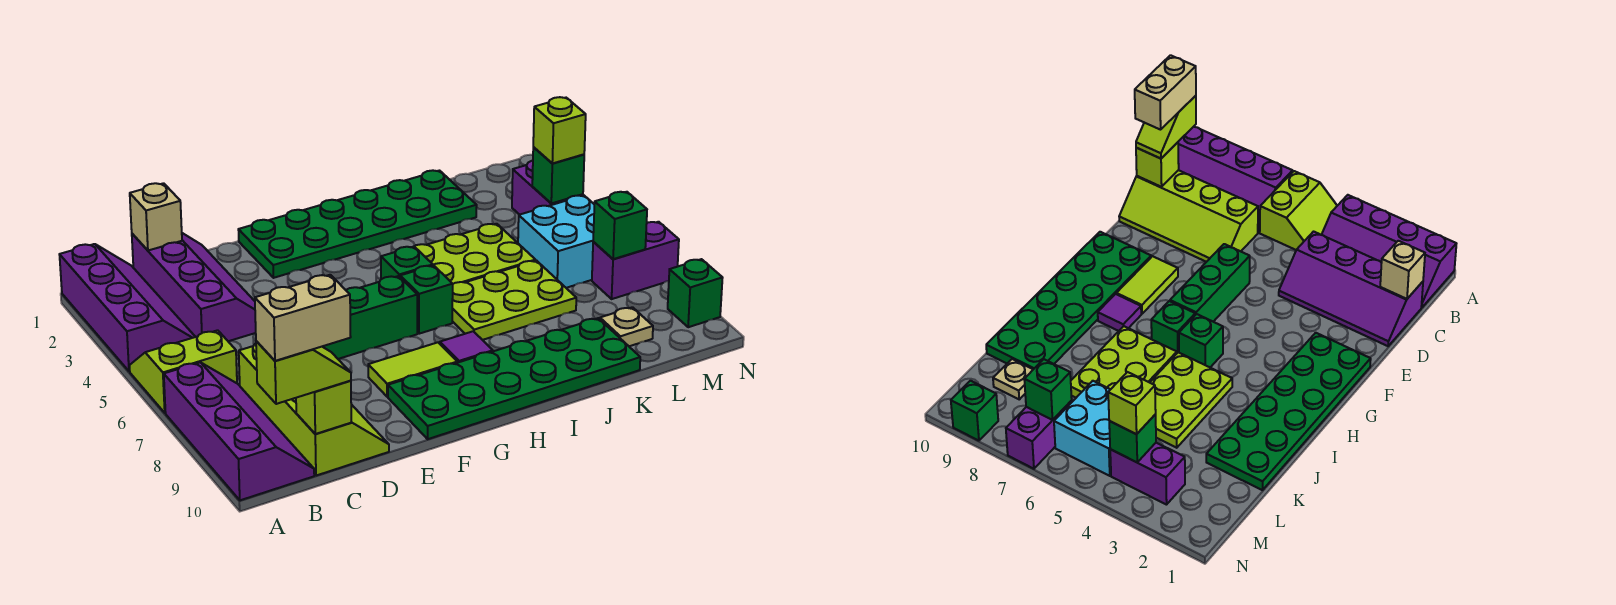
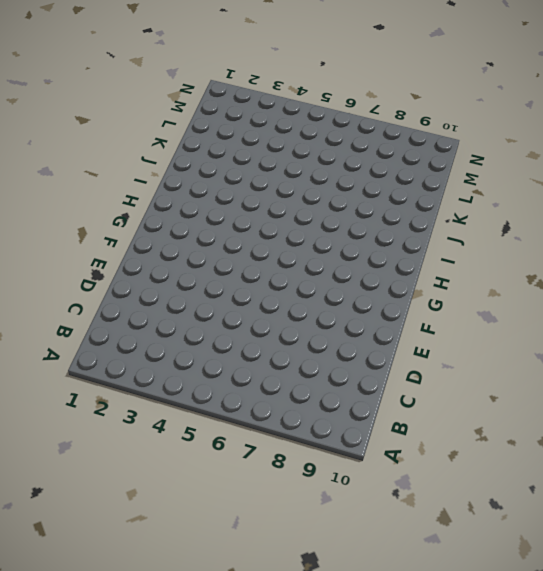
none -> purple 2x4 slope [59,244,195,371]
none -> lime 2x2 slope [130,330,237,413]
none -> purple 2x4 slope [164,362,314,500]

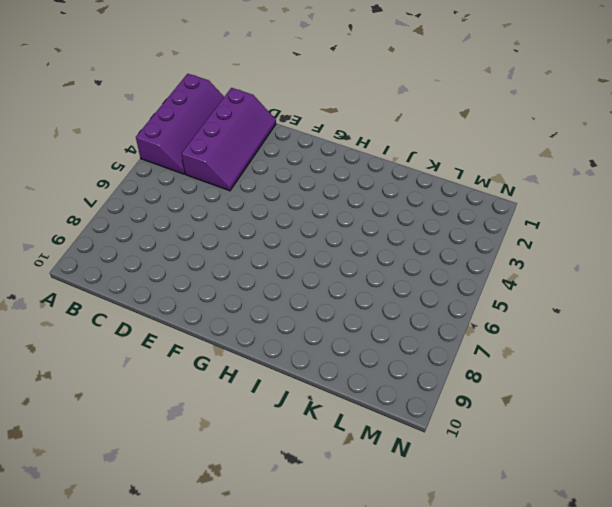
none -> lime 2x2 slope [130,330,237,413]
none -> purple 2x4 slope [164,362,314,500]
none -> lime 2x4 slope [239,344,389,476]

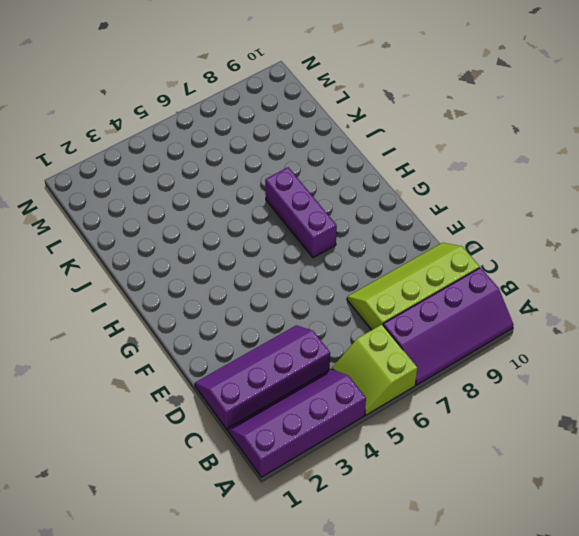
purple 2x4 slope [383,268,514,385] -> purple 2x4 slope turned to [164,362,314,500]
purple 1x3 brick [265,167,337,258] -> lime 2x3 plate [452,261,576,340]
none -> green 1x3 brick [322,276,417,359]
none -> green 2x6 plate [238,170,477,278]
none -> lime 1x2 tile [368,342,457,397]

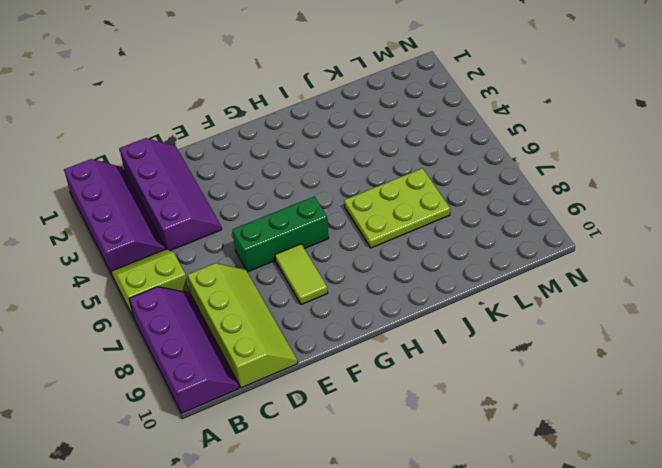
lime 1x2 tile [275,244,328,305] -> lime 1x2 tile turned to [368,342,457,397]
none -> green 2x6 plate [238,170,477,278]
none -> green 2x6 plate [388,318,640,439]
none -> green 1x1 brick [381,247,433,279]

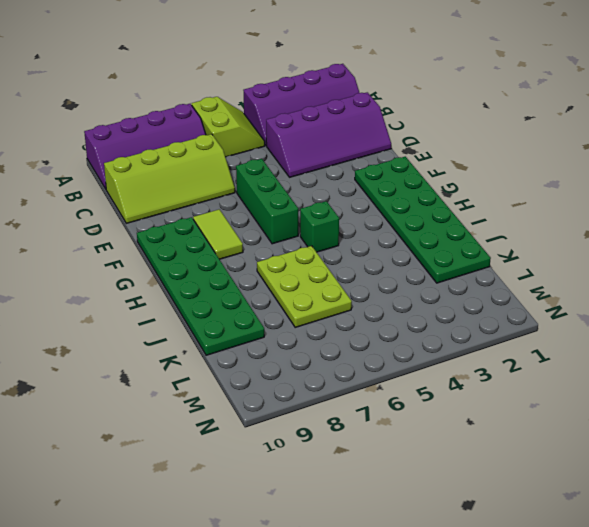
none -> green 1x1 brick [400,265,453,334]
none -> purple 1x1 tile [440,331,493,363]
none -> lime 2x3 plate [414,224,535,284]

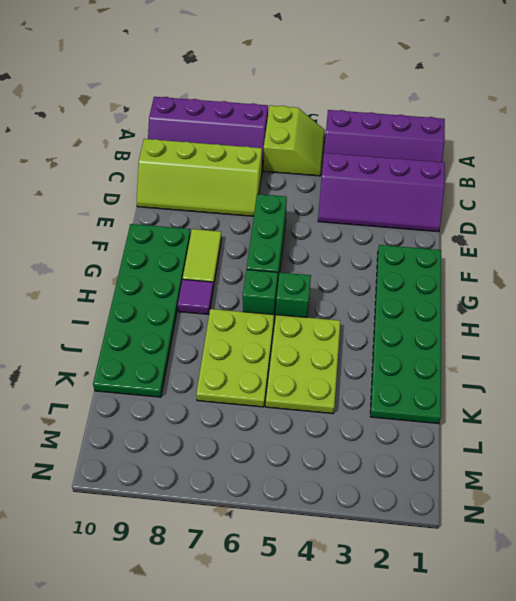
none -> cyan 2x2 brick [518,195,594,288]
none -> tan 1x1 plate [600,307,653,346]
none -> purple 1x2 brick [512,161,583,215]

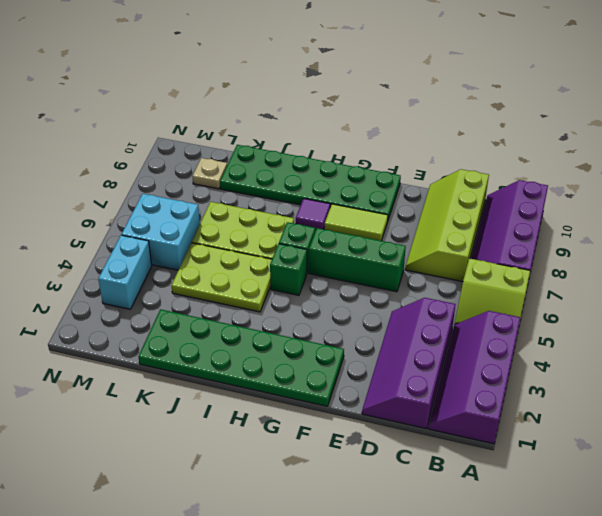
cyan 1x2 brick [98,235,152,309] -> purple 1x2 brick [512,161,583,215]
none -> purple 1x2 brick [592,222,679,299]
none -> green 1x1 brick [668,259,723,327]
none -> tan 1x1 brick [130,183,182,251]

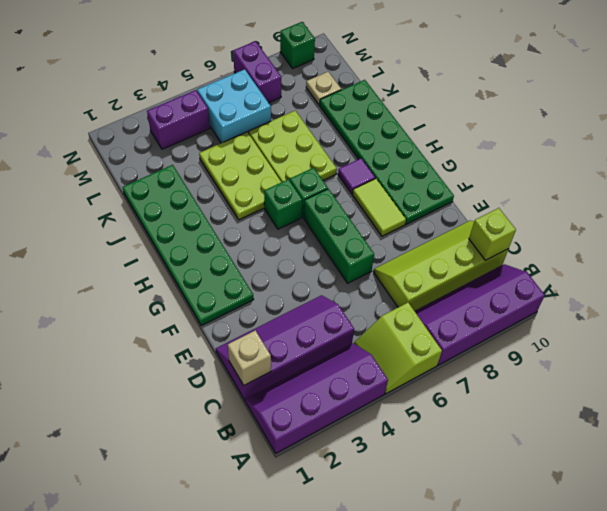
none -> green 1x1 brick [532,147,584,203]
none -> green 1x1 brick [593,192,647,259]
none -> lime 1x2 slope [256,341,351,404]

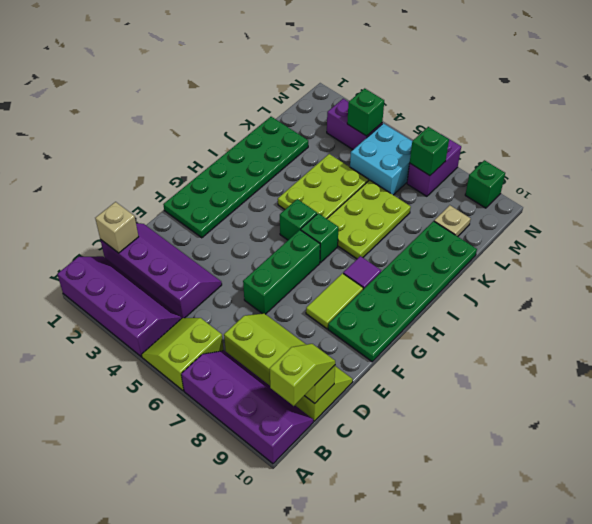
none -> lime 1x1 brick [533,97,586,163]
none -> tan 1x2 brick [255,275,351,361]

